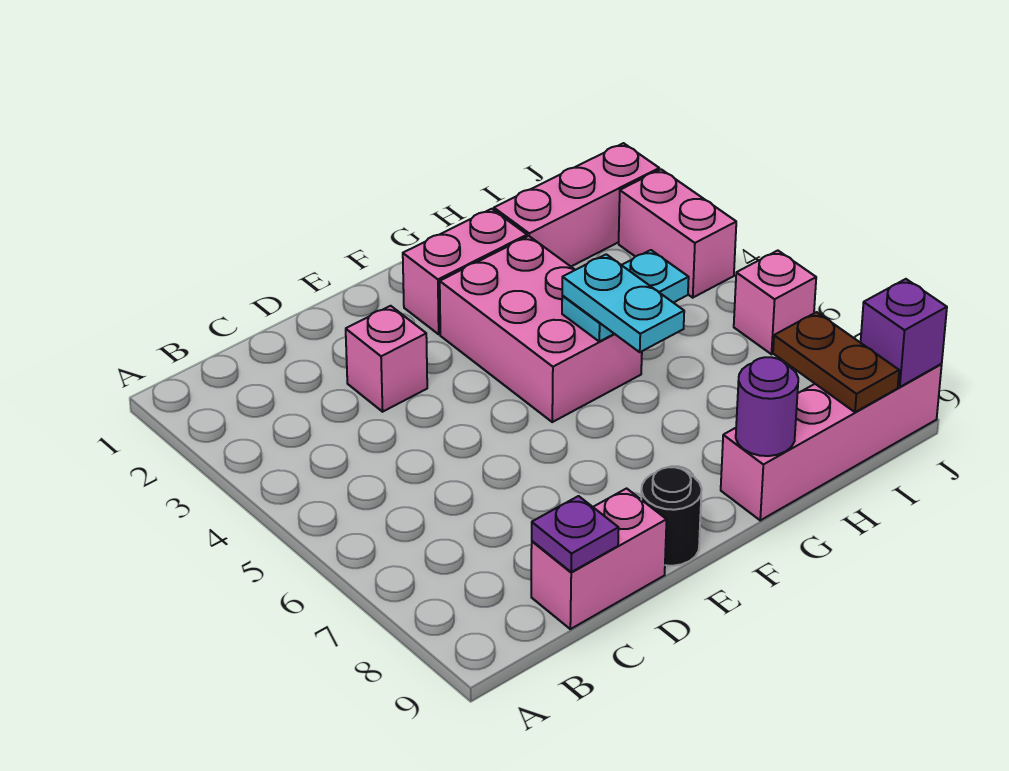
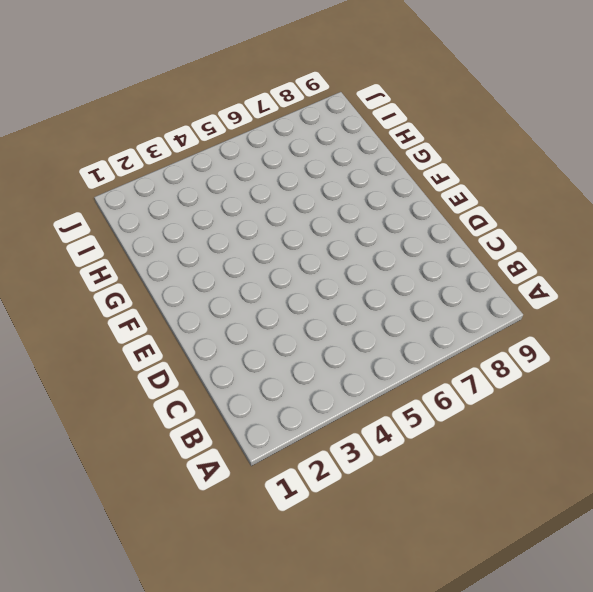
none -> pink 1x2 brick [531,488,667,629]
none -> pink 1x1 brick [346,306,427,412]
none -> black 1x1 round brick [641,467,702,566]

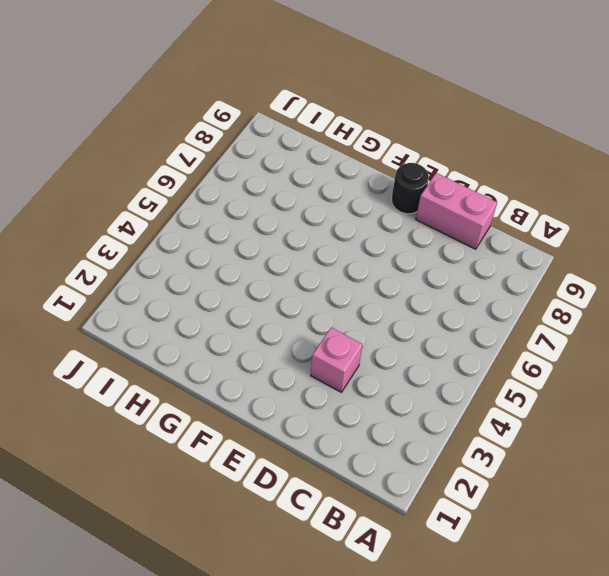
none -> pink 1x2 brick [403,209,527,334]
none -> pink 2x3 brick [440,236,642,422]
none -> pink 1x4 brick [721,364,942,520]

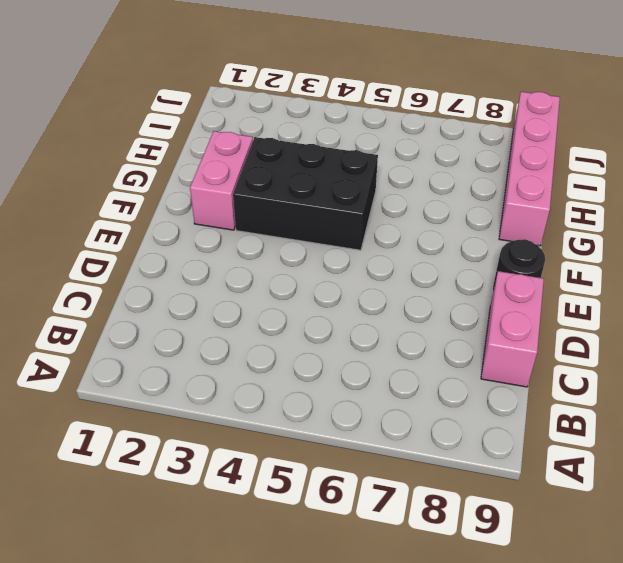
black 2x3 brick [233,137,378,250] -> pink 2x3 brick [440,236,642,422]
none -> pink 1x1 brick [346,306,427,412]
none -> pink 1x3 brick [494,143,659,266]
none -> pink 1x2 brick [619,169,736,298]

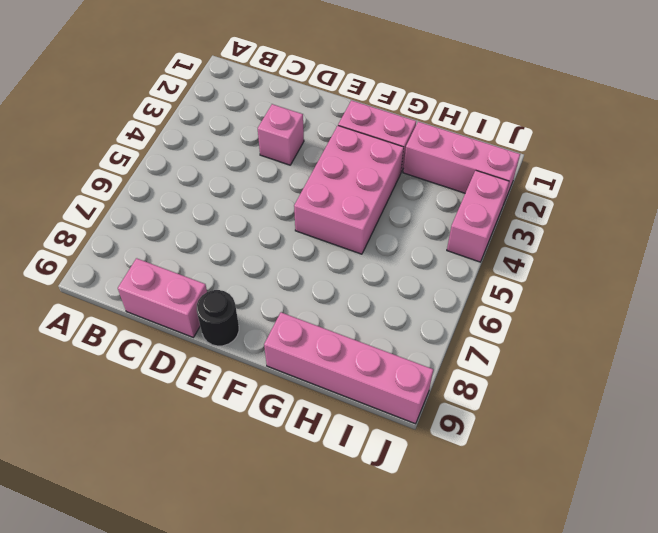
none -> pink 1x1 brick [734,251,816,354]
none -> purple 1x1 plate [532,496,619,572]
none -> cyan 1x2 plate [562,250,689,342]

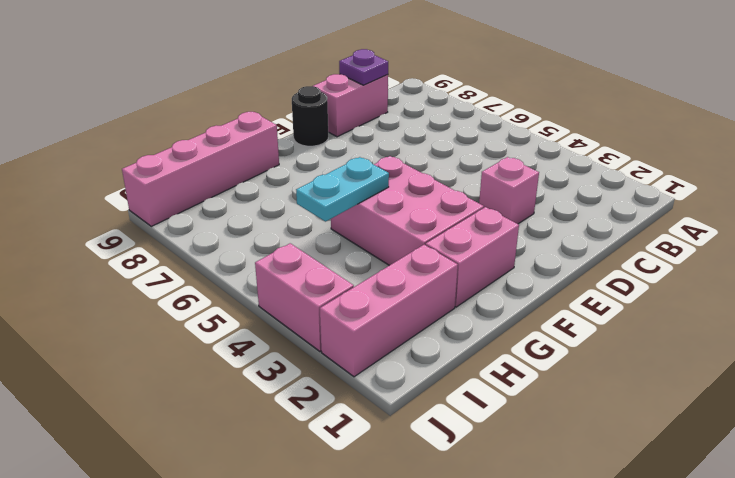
none -> pink 1x1 brick [734,251,816,354]
none -> purple 1x1 round brick [736,357,798,456]
none -> brown 1x2 plate [773,312,899,412]

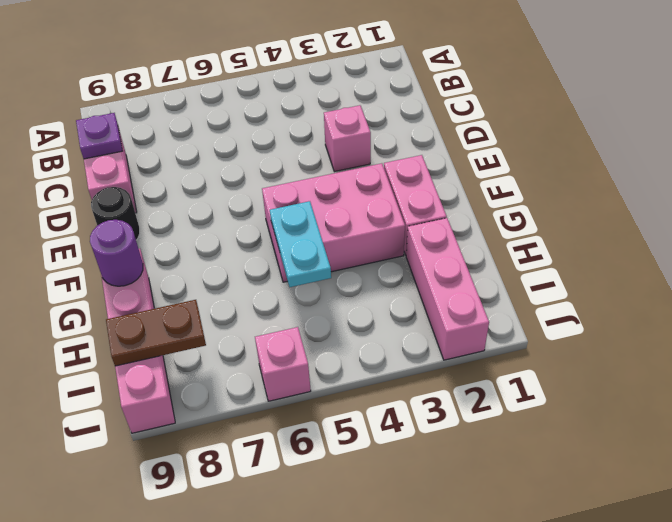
none -> pink 1x2 brick [619,169,736,298]
none -> purple 1x1 brick [861,279,947,387]
none -> cyan 1x2 plate [562,254,684,352]

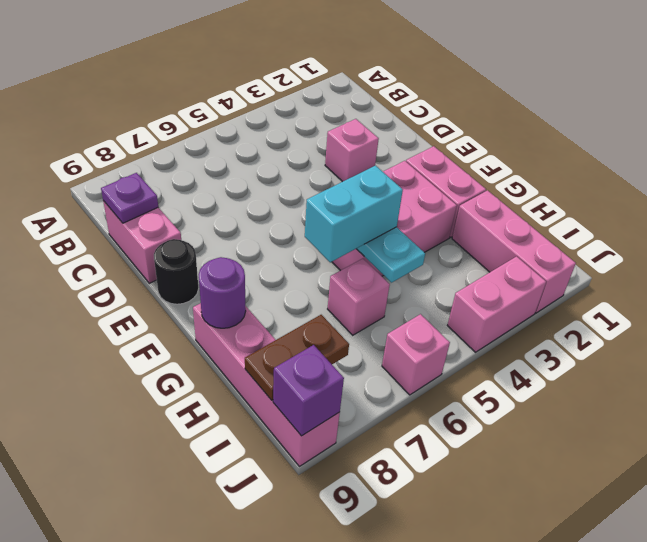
cyan 1x2 brick [305,166,403,262] -> cyan 1x2 plate [562,254,684,352]
pink 1x1 brick [328,259,390,335] -> none

